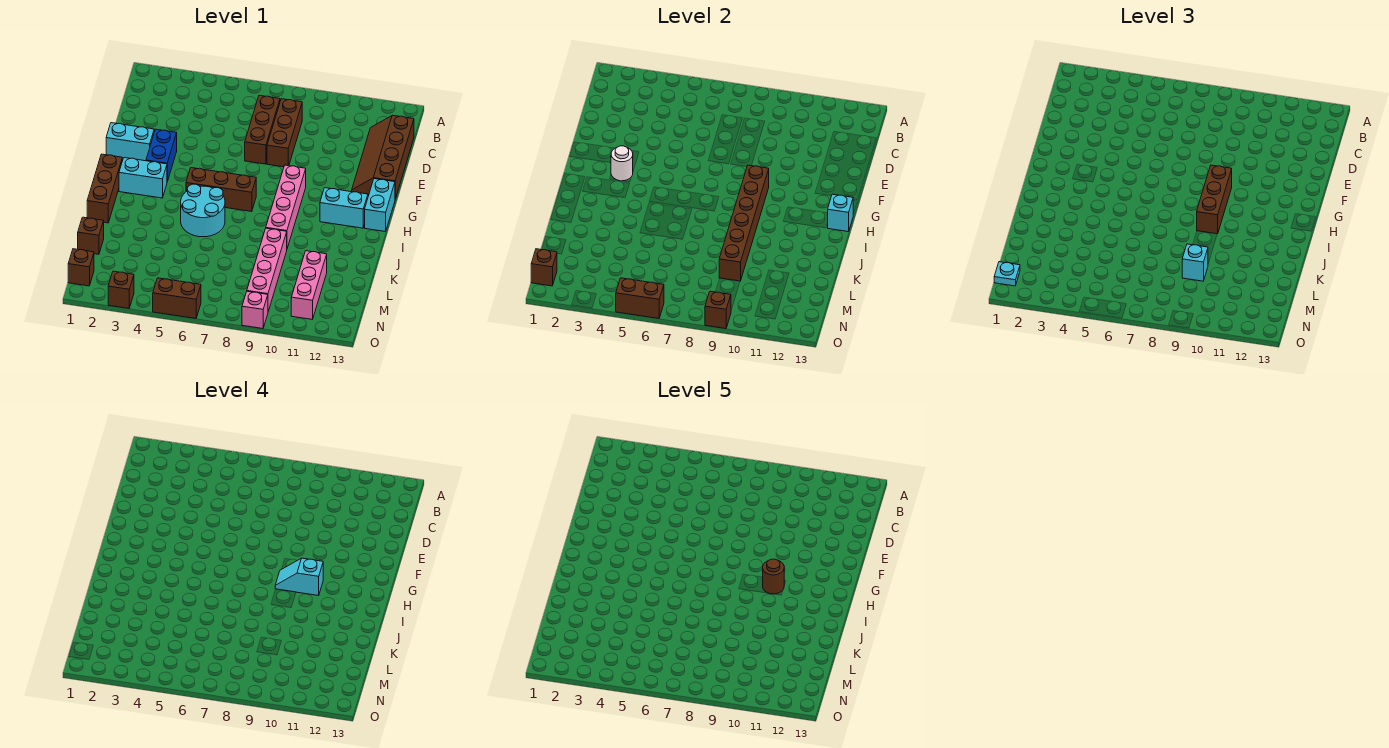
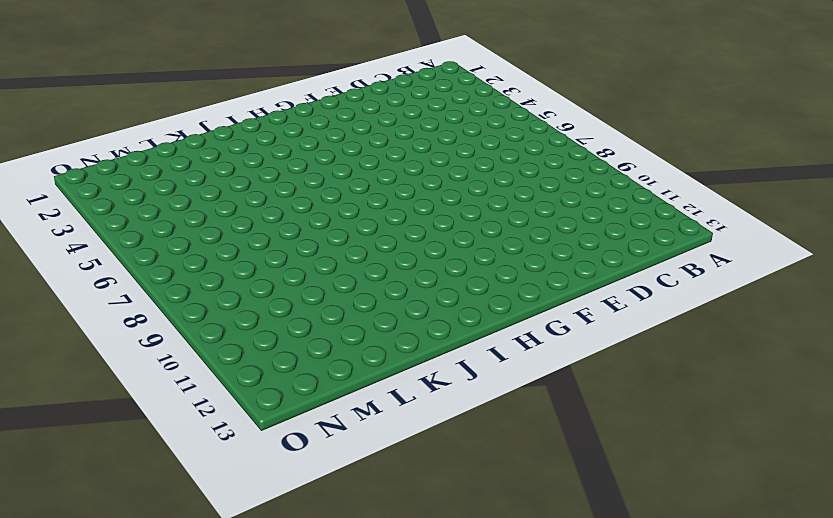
none -> brown 1x3 brick [245,95,280,164]
none -> brown 1x3 brick [267,99,302,167]
none -> brown 2x4 slope [352,115,414,199]
none -> cyan 1x2 brick [106,123,154,161]

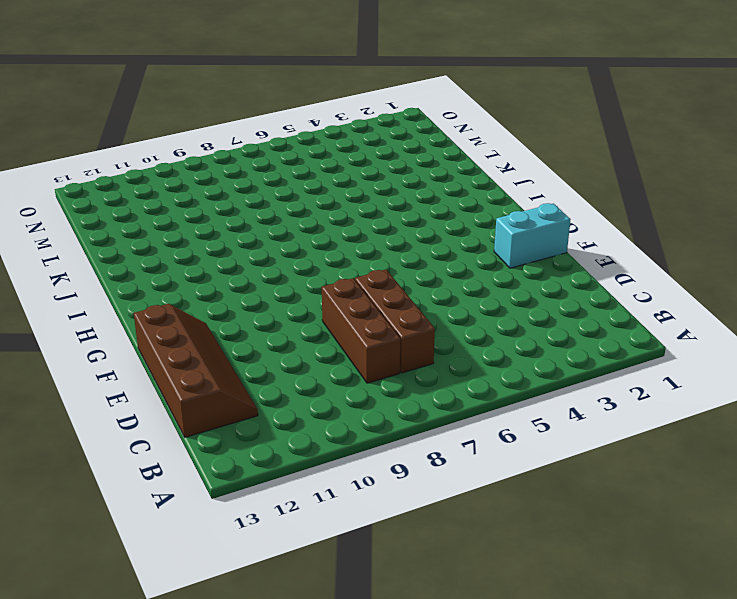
none -> blue 1x2 brick [146,129,177,182]
none -> pink 1x4 brick [266,165,306,248]
none -> cyan 1x2 brick [365,179,395,232]
none -> brown 1x3 brick [87,154,122,223]

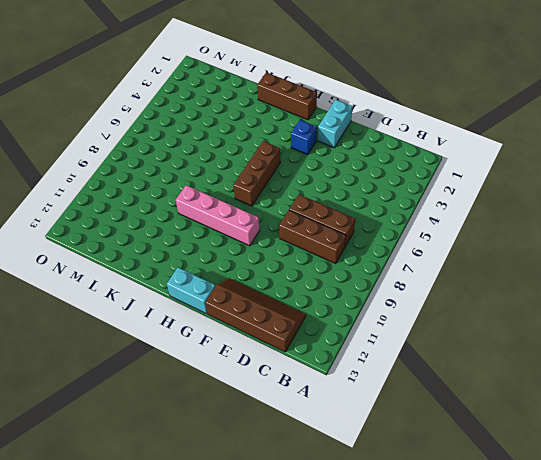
blue 1x1 brick [291,120,317,155] -> blue 1x2 brick [146,129,177,182]
none -> cyan 1x2 brick [119,158,167,198]
none -> cyan 1x2 brick [320,188,368,228]
none -> cyan 2x2 round brick [181,184,225,237]
none -> pink 1x4 brick [247,228,287,311]

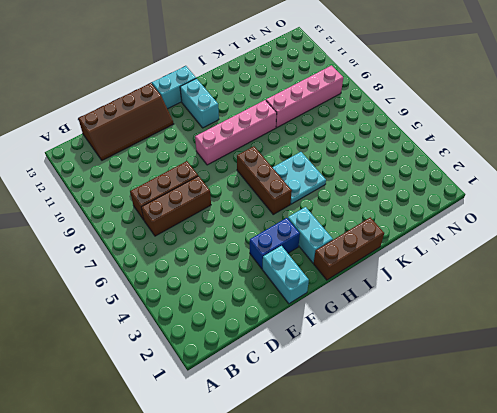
cyan 2x2 plate [272,152,326,204] -> cyan 2x2 round brick [181,184,225,237]
none -> brown 1x1 brick [78,217,104,254]
none -> pink 1x3 brick [291,251,327,319]
none -> brown 1x1 brick [68,249,94,286]
none -> brown 1x1 brick [108,271,134,308]

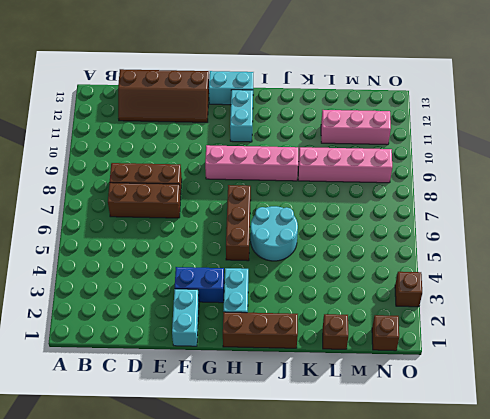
none -> brown 1x2 brick [153,278,201,318]
none -> pink 1x1 brick [242,291,268,329]
none -> white 1x1 round brick [611,146,633,181]
none -> brown 1x6 brick [719,165,769,281]

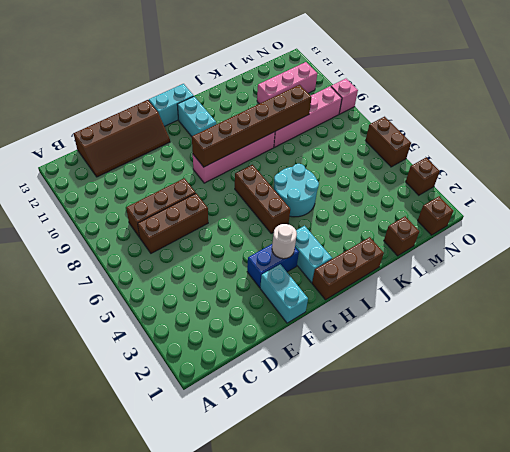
none -> cyan 1x1 brick [828,194,853,232]
none -> brown 1x1 brick [531,249,557,286]
none -> brown 1x2 brick [616,278,664,318]
none -> brown 1x1 brick [705,291,731,329]

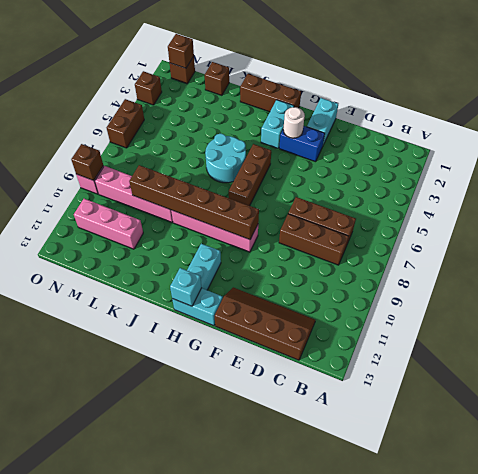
none -> brown 1x2 brick [616,278,664,318]
none -> brown 1x3 brick [1197,165,1232,234]
none -> cyan 1x1 brick [1182,244,1208,281]
none -> cyan 1x1 plate [994,262,1020,286]

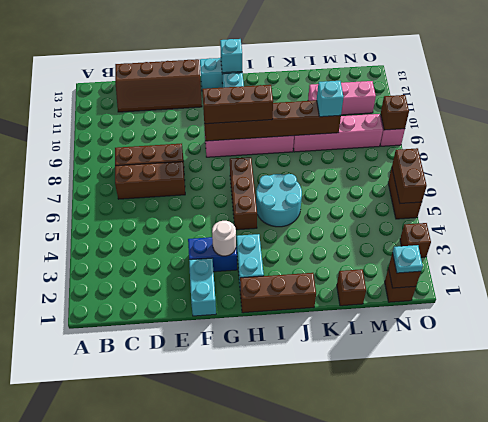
none -> cyan 1x2 slope [275,558,323,596]
none -> brown 1x1 round brick [763,559,784,594]

